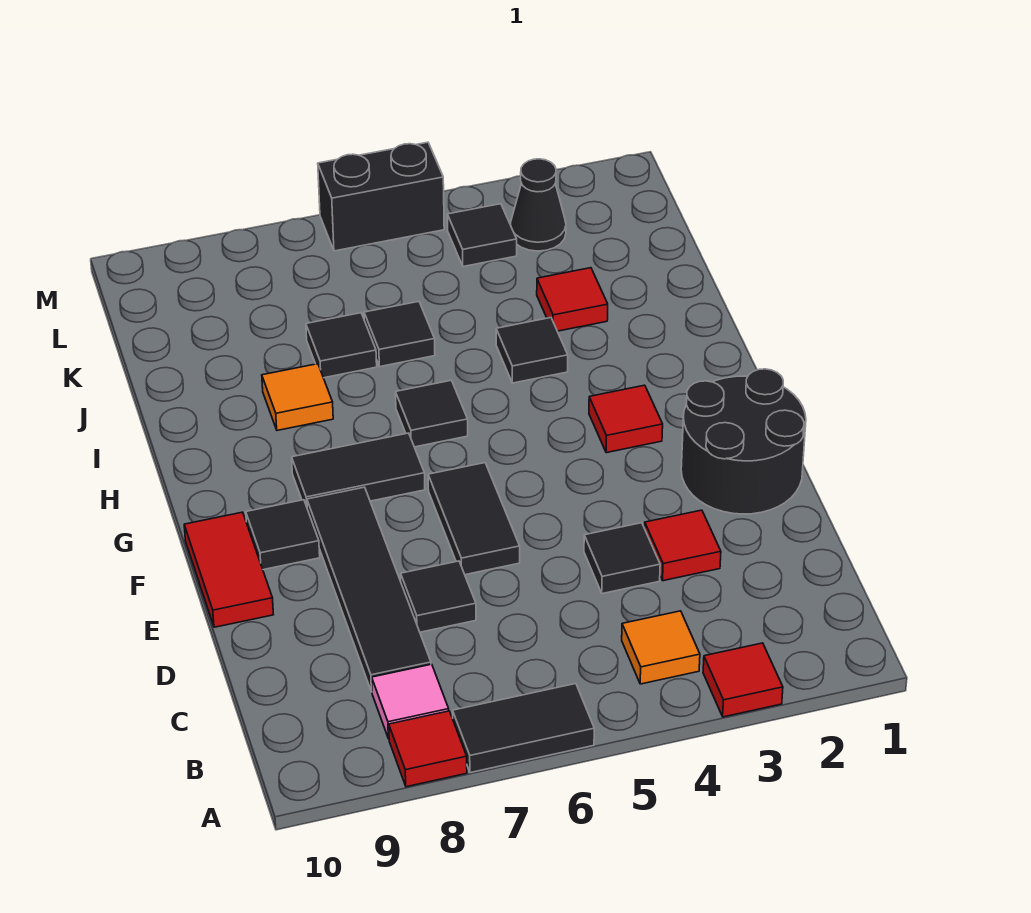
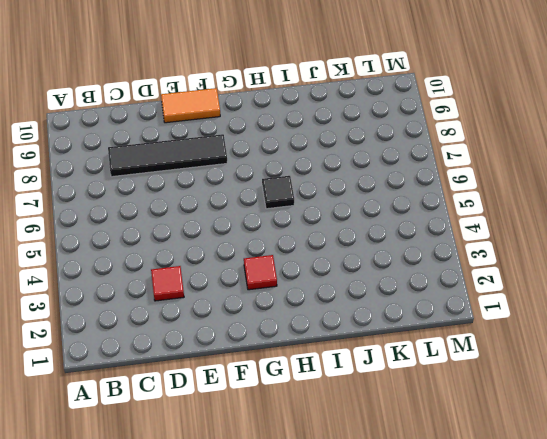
orange 1x2 tile [161,88,220,123] -> red 1x2 tile [184,512,273,627]
none -> red 1x1 tile [703,643,783,717]
none -> black 1x2 tile [453,684,594,773]
none -> red 1x1 tile [389,711,467,787]

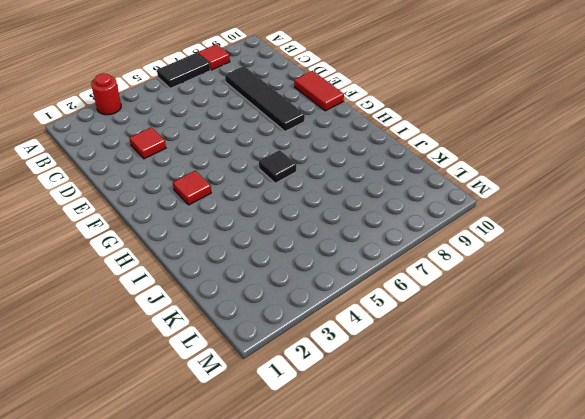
red 1x1 round brick [91,73,121,115] -> red 1x1 tile [703,643,783,717]
none -> orange 1x1 tile [622,611,700,684]
none -> pink 1x1 tile [372,664,449,739]
none -> black 1x1 tile [584,523,660,594]

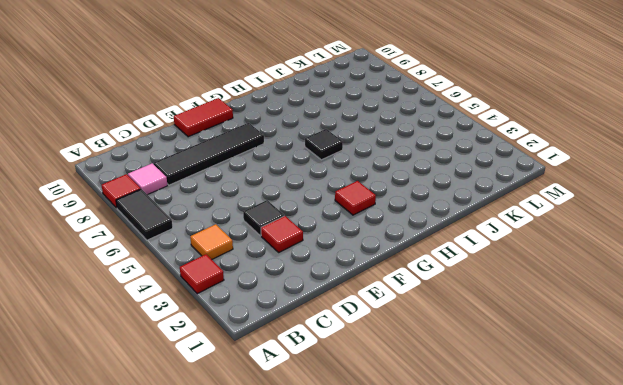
none -> black 1x1 tile [401,561,476,632]
none -> black 2x2 round brick [681,369,806,514]
none -> black 1x2 tile [428,463,520,575]

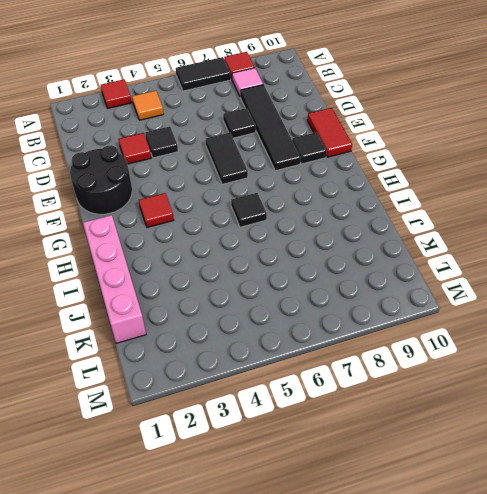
pink 1x4 brick [83,215,146,343] -> none
none -> black 1x2 tile [292,433,425,506]
none -> black 1x1 tile [496,318,568,383]
none -> orange 1x1 tile [262,364,333,430]

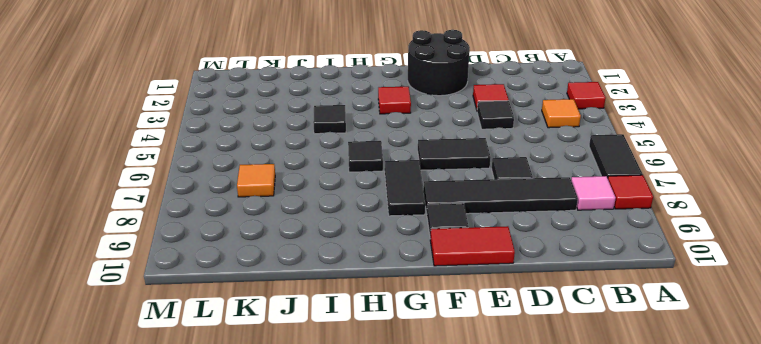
orange 1x1 tile [237,164,275,197] -> orange 1x1 tile moved to [262,364,333,430]
none -> red 1x1 tile [537,268,608,331]
none -> black 1x1 tile [364,301,435,367]
none -> black 1x1 tile [306,313,377,378]

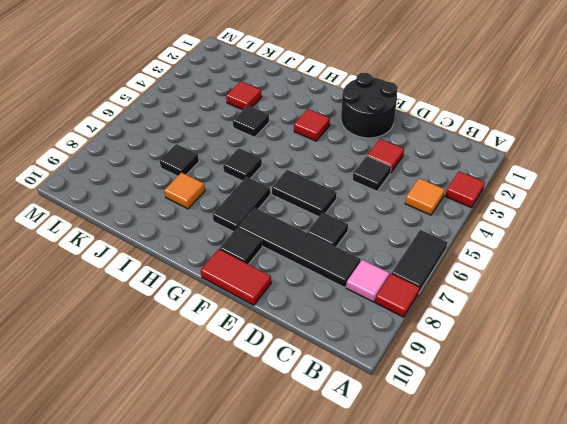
none -> black 1x1 tile [364,301,435,367]
none -> black 1x1 cone [510,159,566,251]
none -> black 1x1 tile [447,204,517,267]

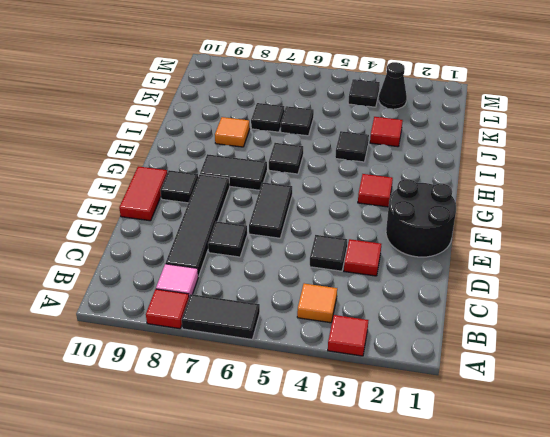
none -> black 1x2 brick [318,142,444,251]

